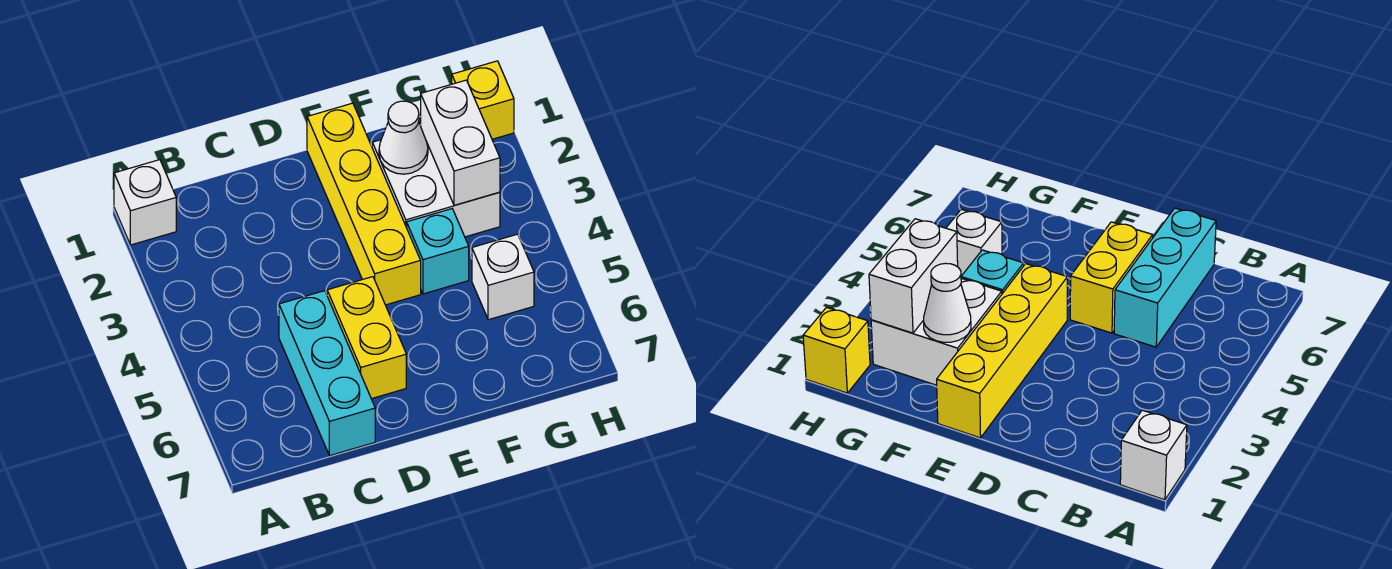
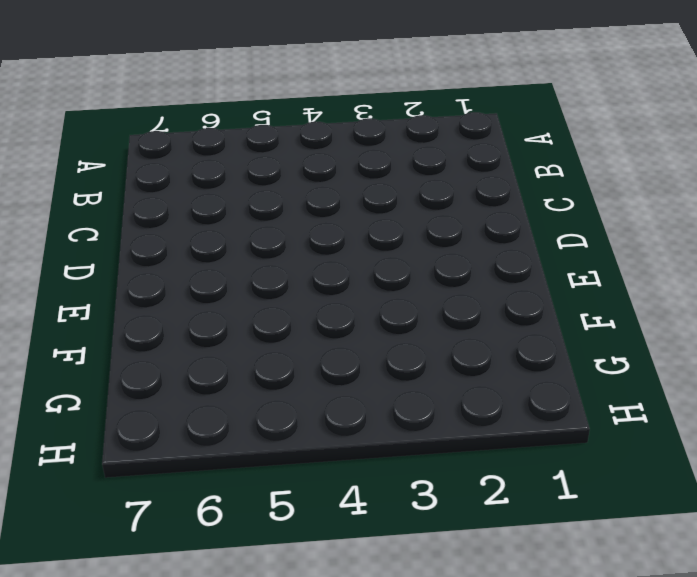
none -> white 1x1 brick [114,160,176,245]
none -> cyan 1x3 brick [279,291,375,456]

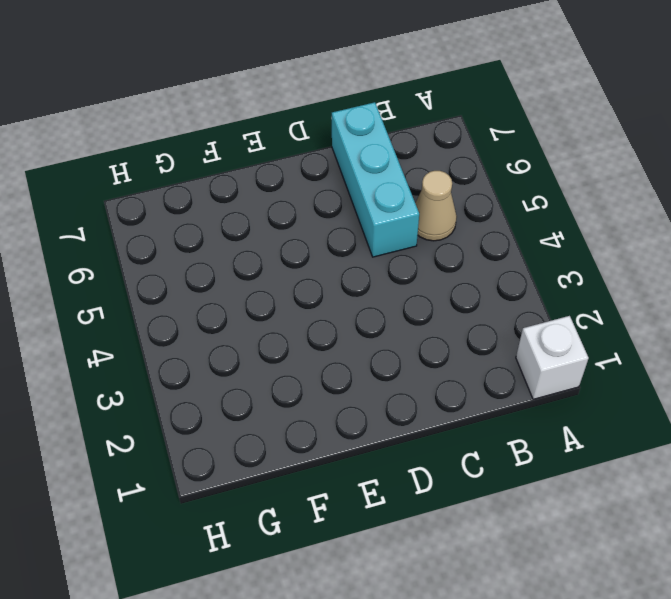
tan 1x1 cone [415,171,457,241] -> none
none -> yellow 1x2 brick [327,277,406,399]
none -> yellow 1x4 brick [307,103,421,305]

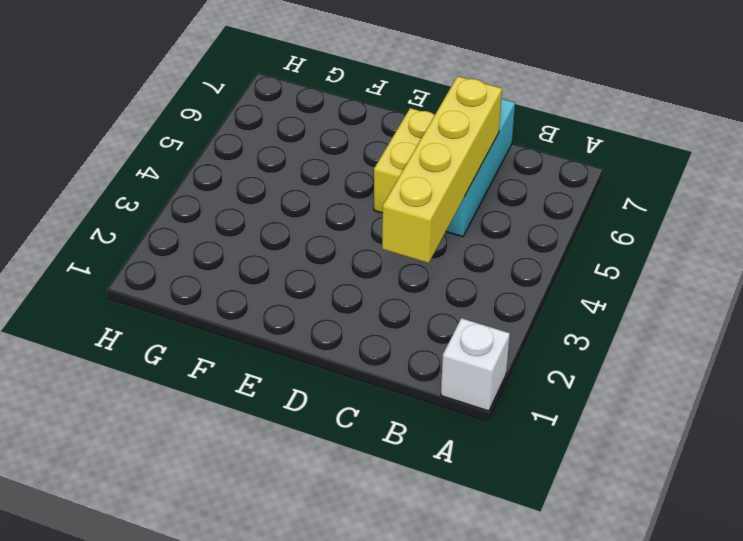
yellow 1x4 brick [382,76,502,263] -> yellow 1x4 brick moved to [307,103,421,305]
none -> white 2x2 brick [372,140,500,237]
none -> cyan 1x1 brick [407,209,469,294]

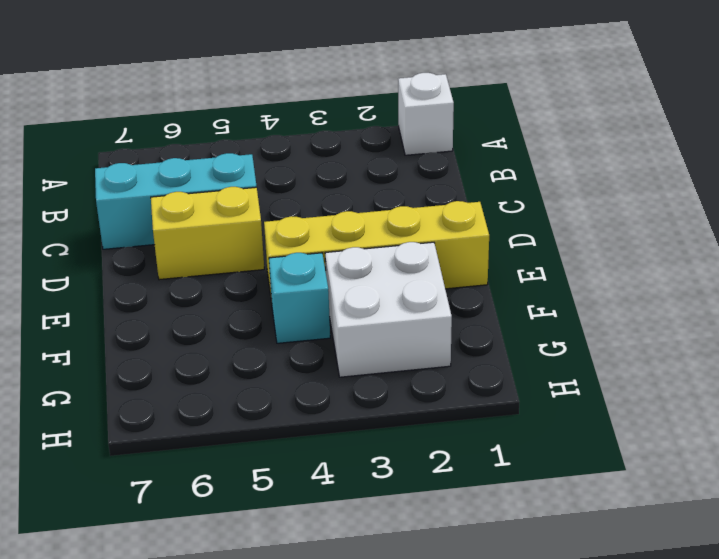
none -> white 1x1 brick [472,234,534,320]
none -> yellow 1x1 brick [452,61,514,139]

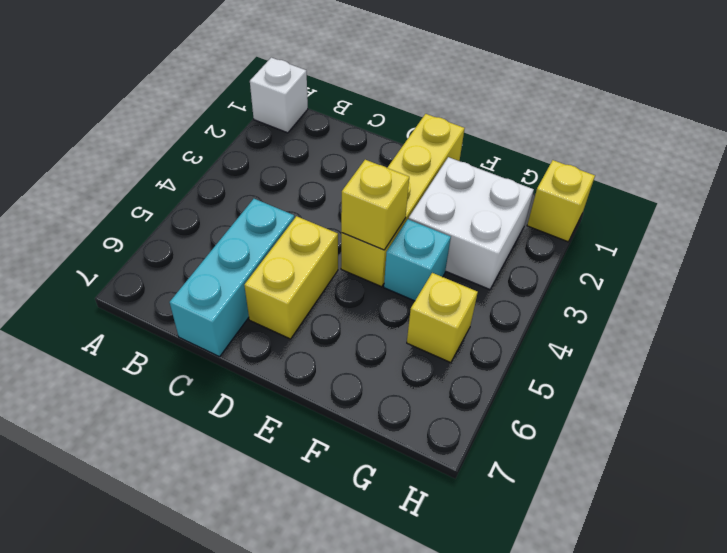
yellow 1x1 brick [341,160,409,250] -> none
yellow 1x1 brick [407,273,478,363] -> white 1x1 brick [472,234,534,320]
none -> white 1x1 cone [379,101,428,174]
none -> white 1x2 brick [421,80,500,205]

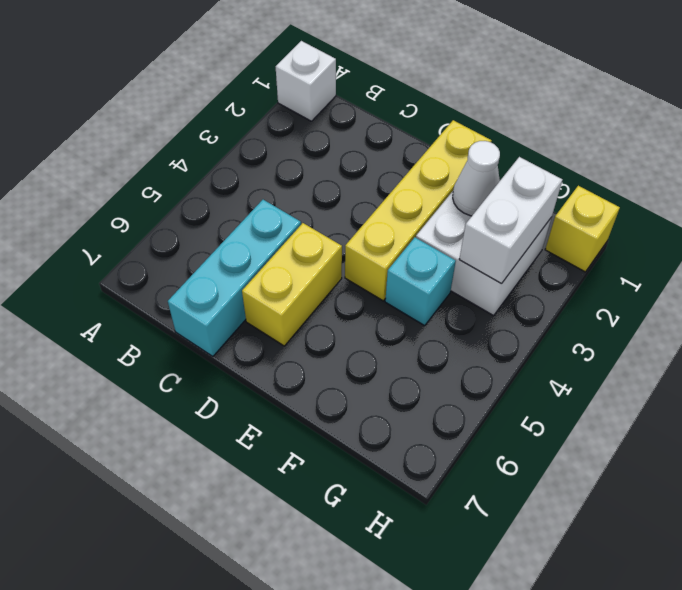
none -> white 1x1 brick [472,234,534,320]

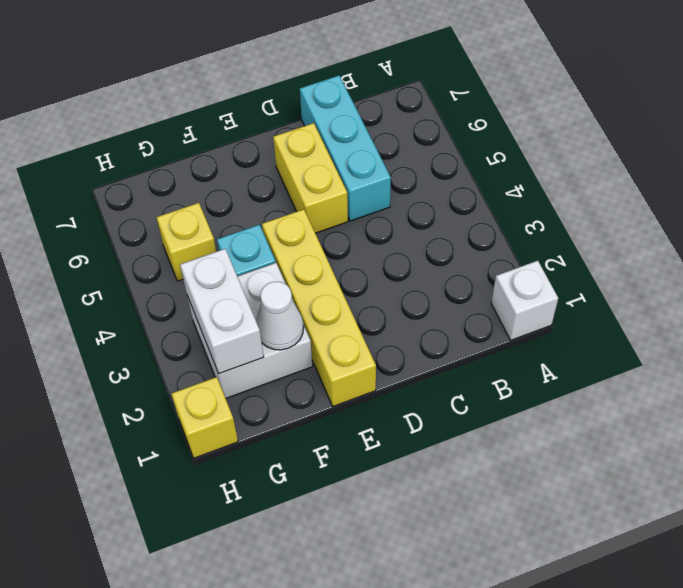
yellow 1x1 brick [156,203,216,281] -> white 1x1 brick [472,234,534,320]

